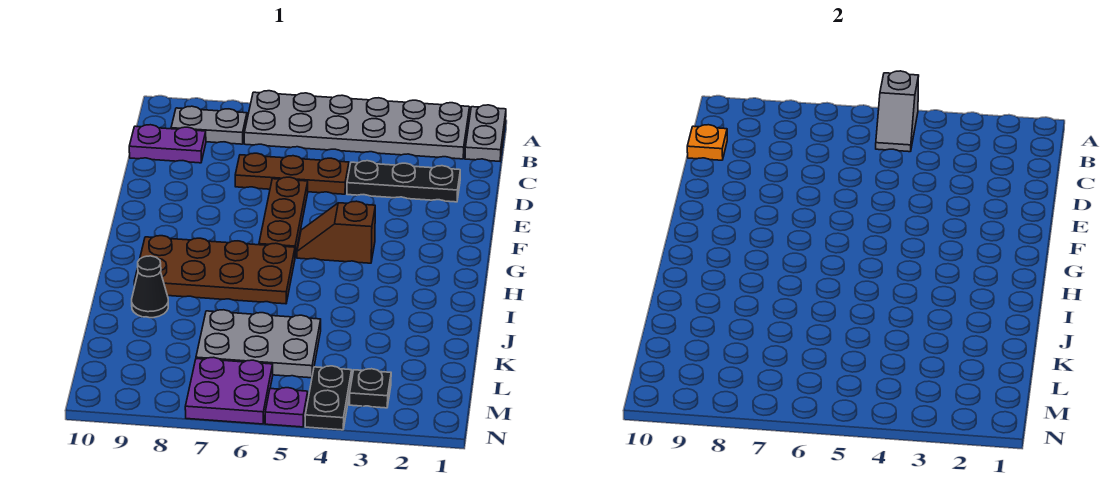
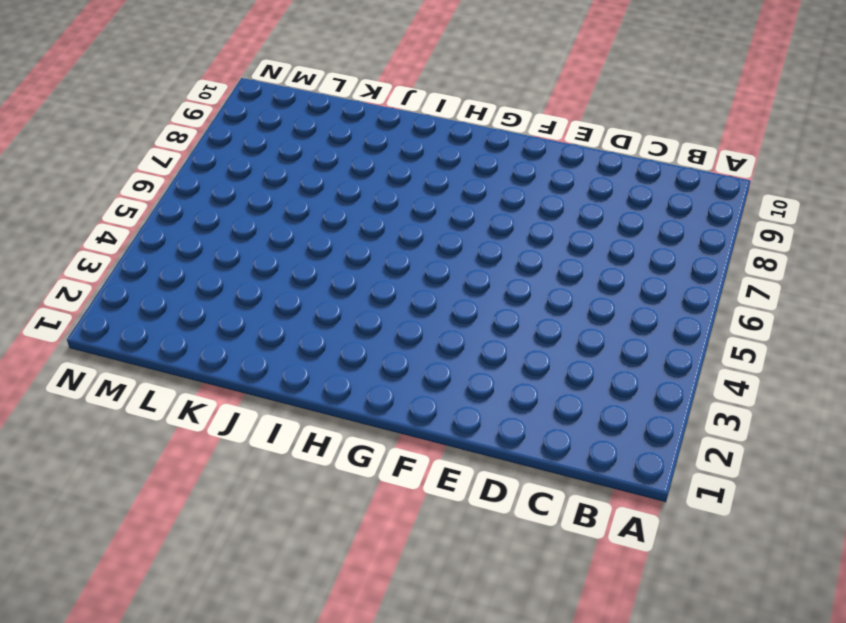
none -> grey 1x2 plate [465,105,506,161]
none -> grey 2x6 plate [244,91,470,159]
none -> grey 1x2 plate [171,106,247,144]

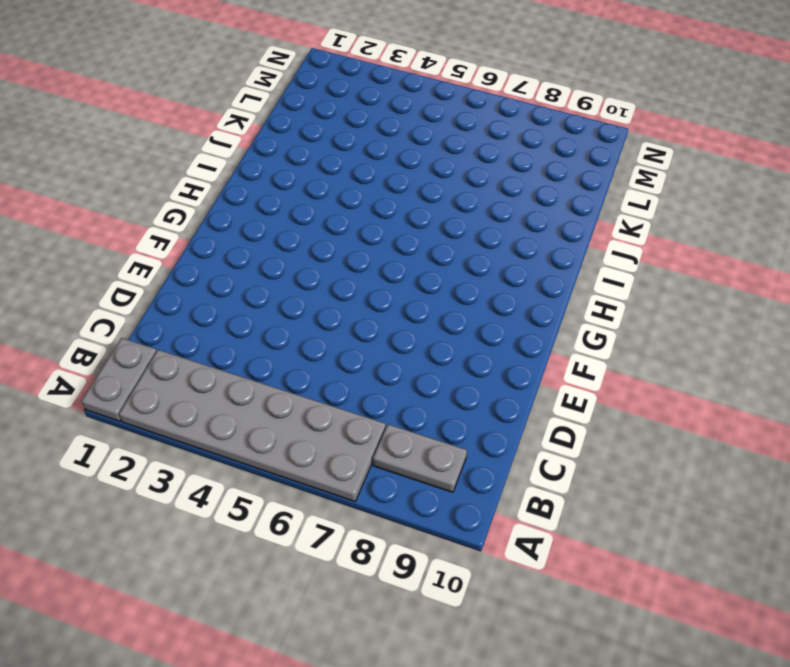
none -> purple 1x2 plate [129,125,206,163]
none -> black 1x3 plate [347,161,460,202]
none -> brown 1x3 plate [235,153,349,194]

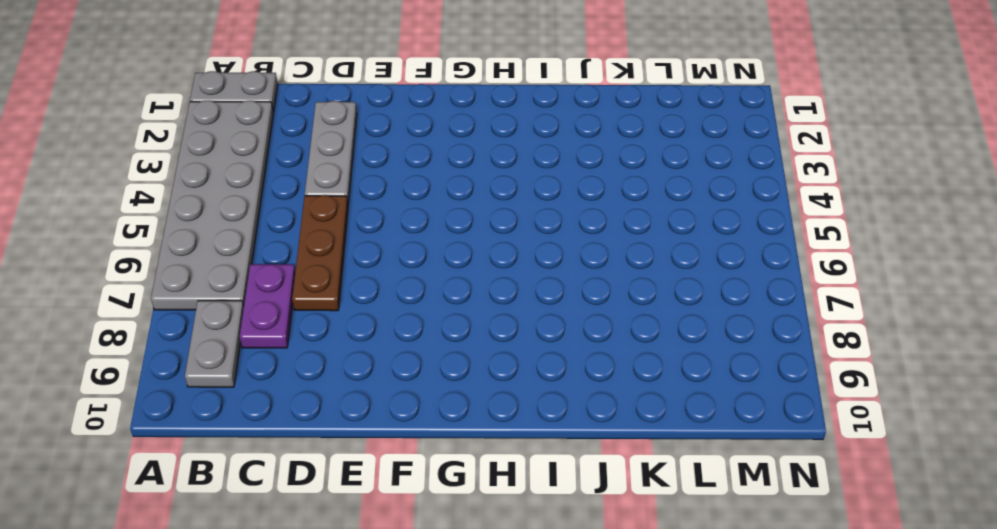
purple 1x2 plate [240,264,295,348] -> purple 1x2 plate moved to [129,125,206,163]
grey 1x3 plate [305,101,357,203] -> black 1x3 plate [347,161,460,202]
none -> brown 1x3 plate [259,177,308,256]
none -> brown 1x2 slope [297,201,375,263]
none -> brown 2x4 plate [134,236,295,304]

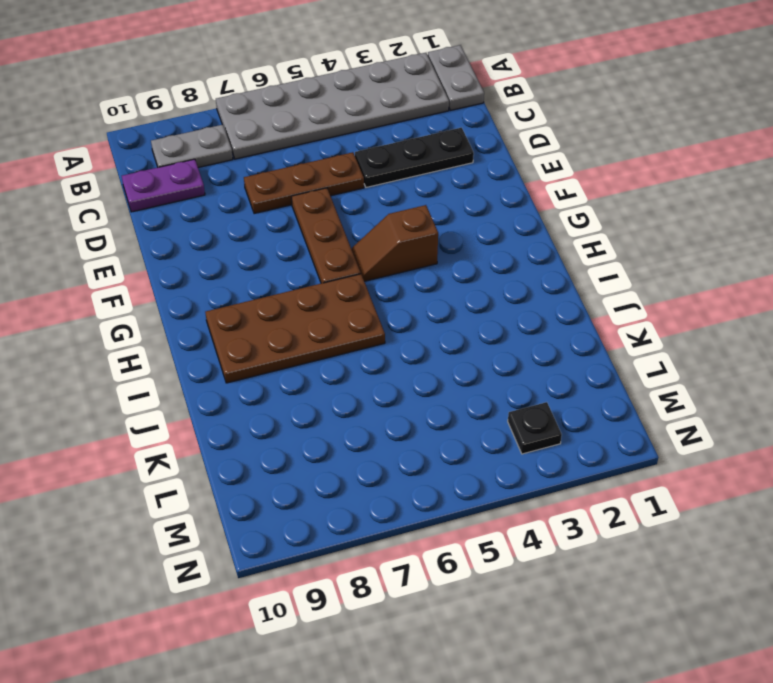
none -> black 1x1 cone [132,256,168,318]
none -> grey 2x3 plate [196,310,321,378]
none -> black 1x2 plate [305,366,352,430]

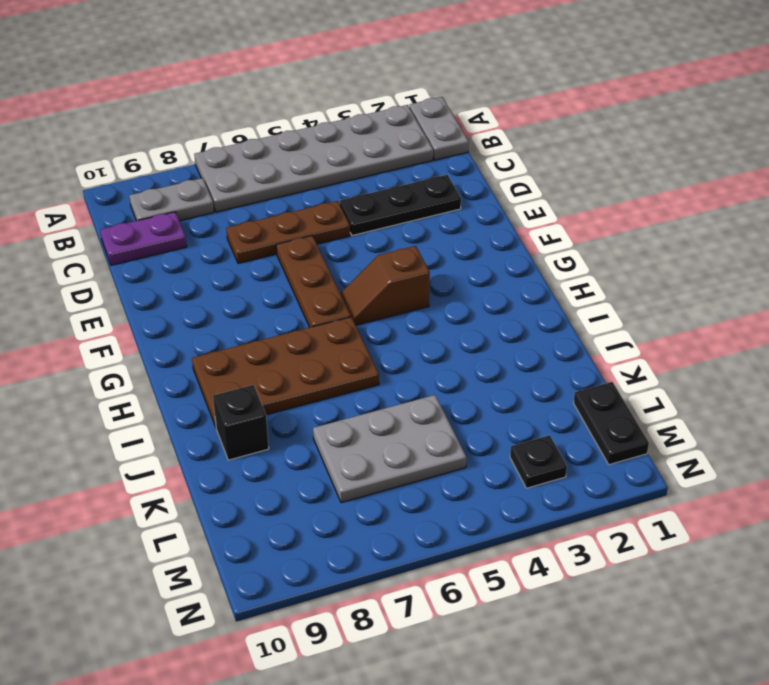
black 1x1 brick [213,385,269,460] -> black 1x1 cone [132,256,168,318]
black 1x2 plate [573,382,649,465] -> black 1x2 plate moved to [305,366,352,430]
none -> purple 2x2 plate [185,357,273,424]
none -> purple 1x1 plate [265,388,308,427]
none -> grey 1x2 slope [876,71,919,152]

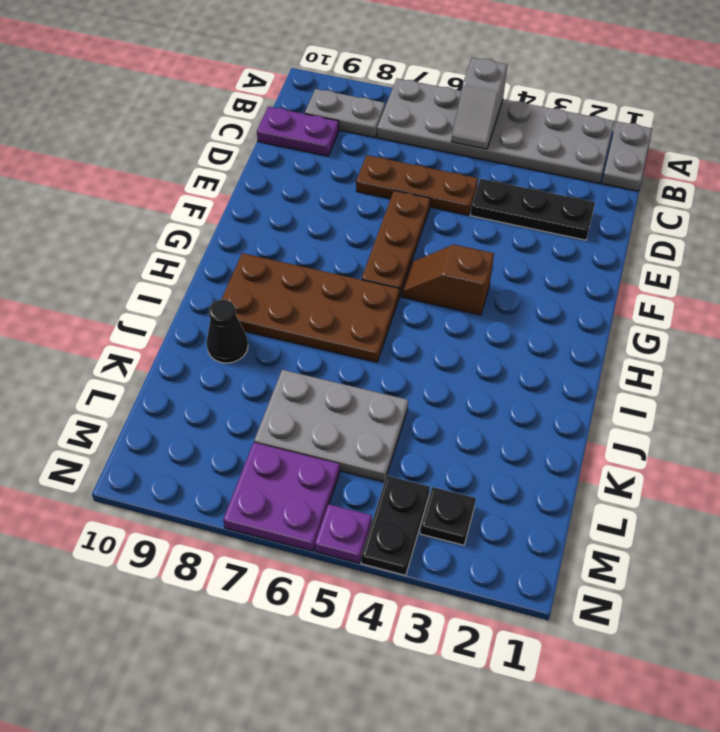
none -> orange 1x1 plate [687,125,727,160]

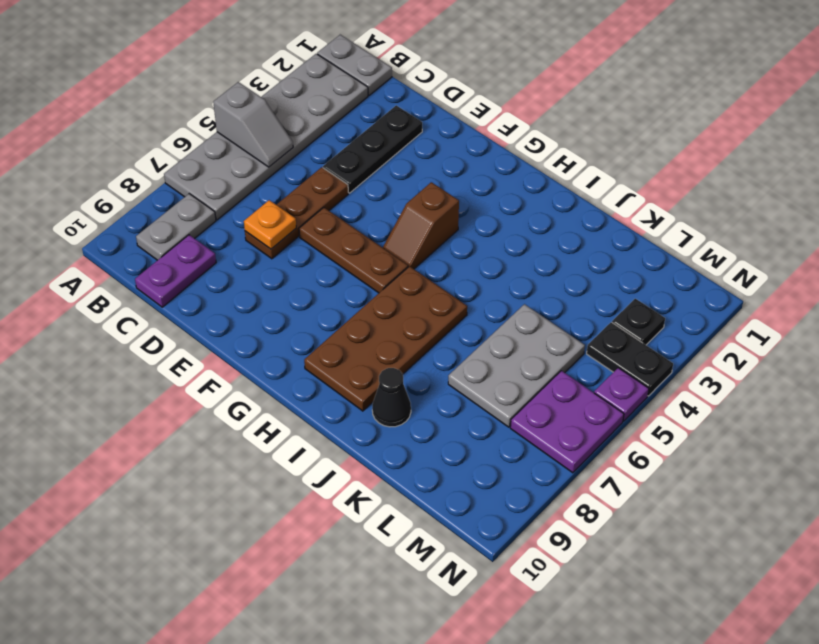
orange 1x1 plate [244,200,296,249] -> orange 1x1 plate moved to [687,125,727,160]

